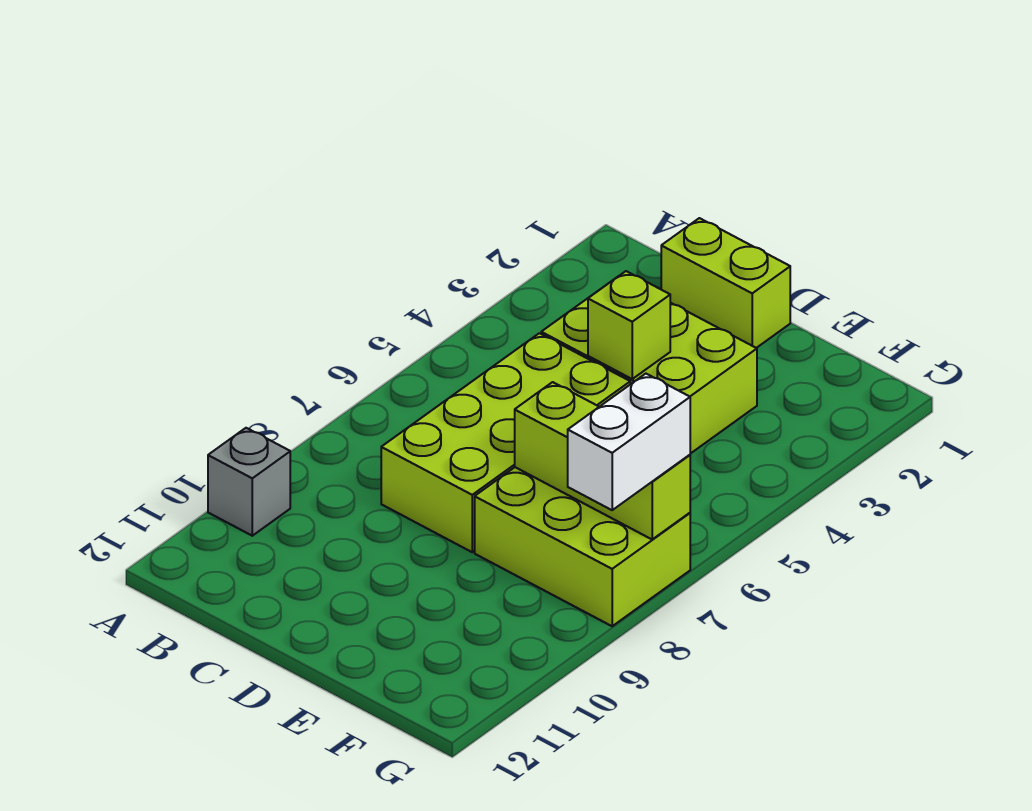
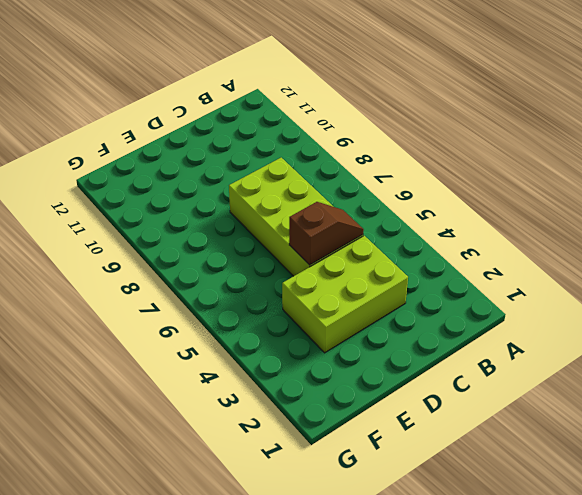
brown 1x2 slope [289,202,364,265] -> none
none -> grey 1x1 brick [208,428,290,536]
none -> lime 1x2 brick [661,218,790,348]

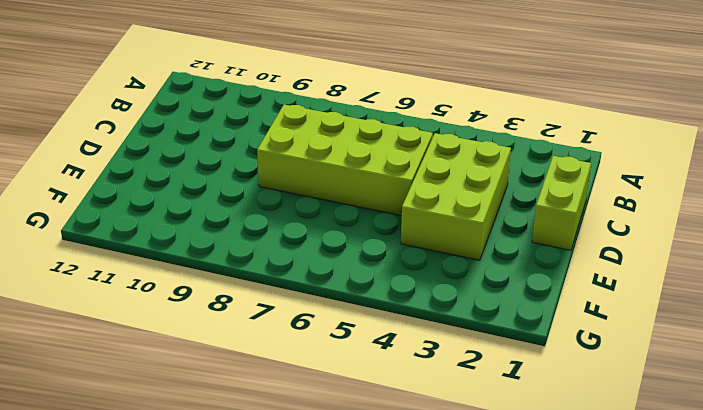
none -> grey 1x1 brick [208,428,290,536]
none -> lime 2x3 brick [475,467,690,626]

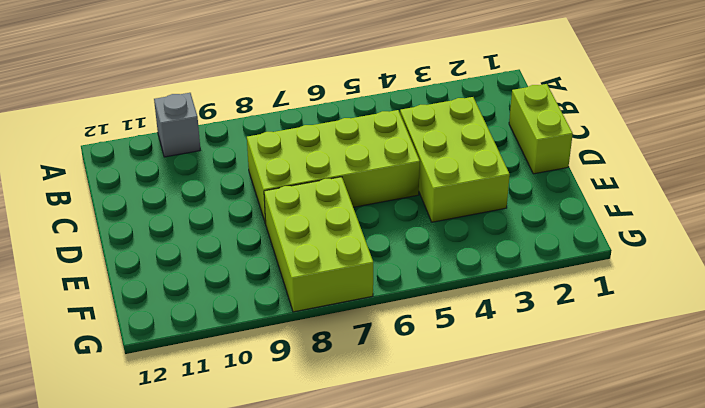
none -> lime 1x1 brick [588,271,670,379]
none -> lime 1x3 brick [515,382,690,539]

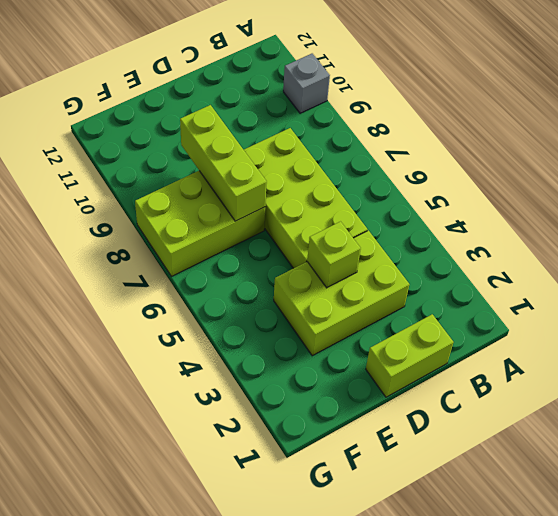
lime 1x3 brick [180,105,267,221] -> lime 1x3 brick turned to [515,382,690,539]
none -> white 1x2 brick [568,374,690,510]

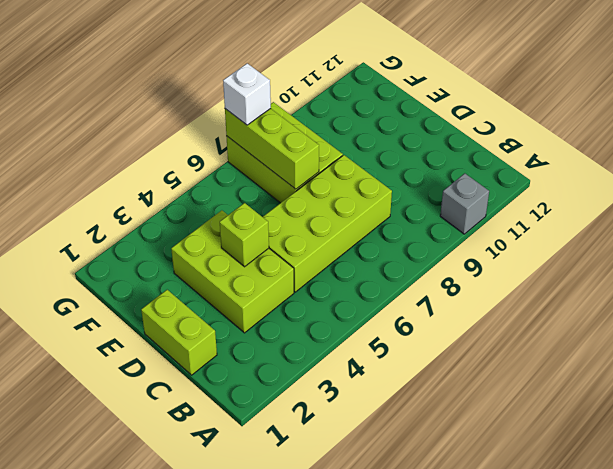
white 1x1 brick [223,63,271,125] -> white 1x2 brick [568,374,690,510]

